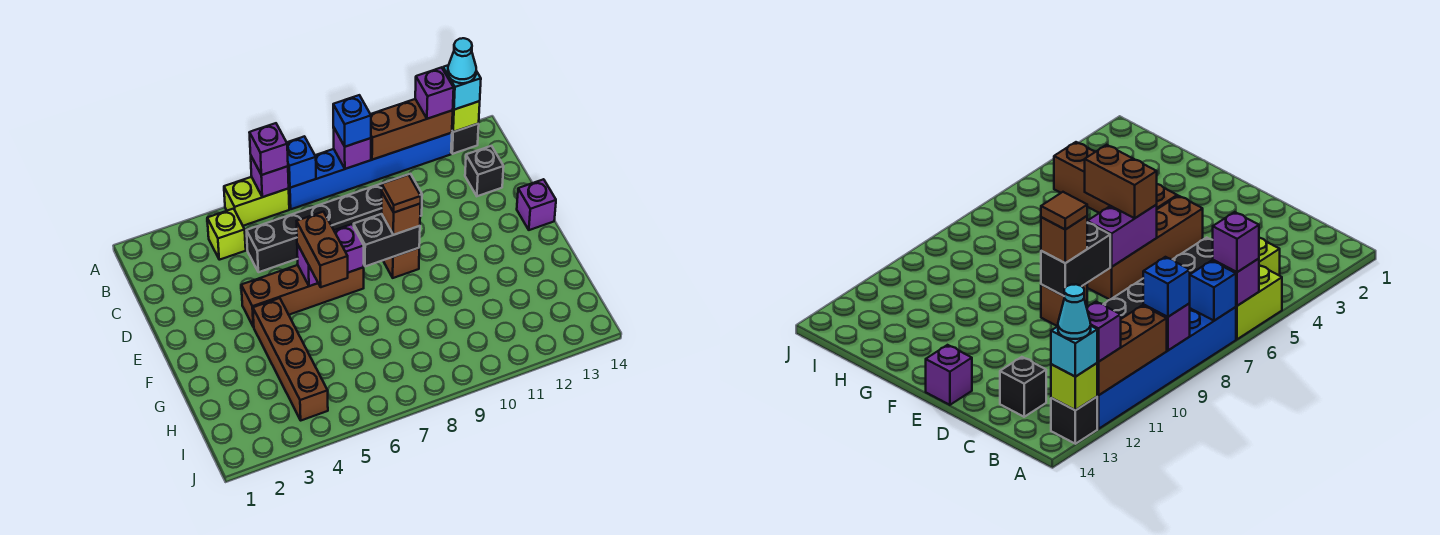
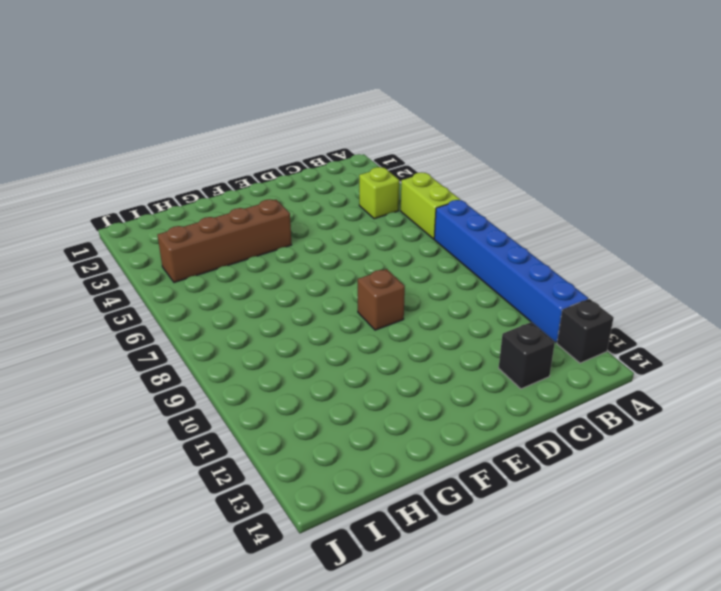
none -> black 1x6 brick [247,174,422,272]
none -> brown 1x4 brick [241,265,364,327]
none -> purple 1x1 brick [517,179,556,230]

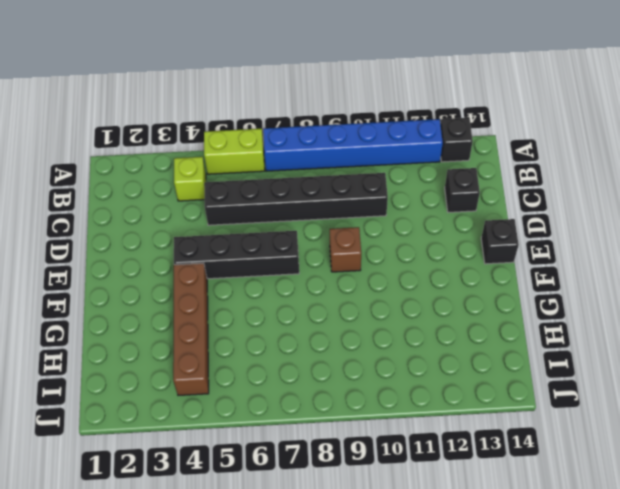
black 1x4 brick [174,231,299,279] -> brown 1x4 brick [241,265,364,327]
black 1x1 brick [481,219,519,264] -> purple 1x1 brick [517,179,556,230]
none -> purple 1x1 brick [251,157,289,197]
none -> blue 1x1 brick [287,136,316,188]
none -> purple 1x1 brick [333,127,371,169]

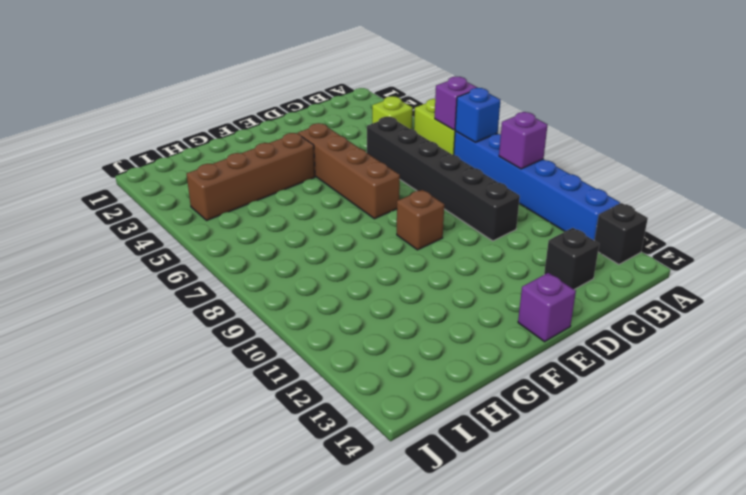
none -> brown 1x3 brick [371,99,453,160]
none -> lime 1x1 brick [452,101,480,132]
none -> purple 1x2 brick [297,224,364,286]

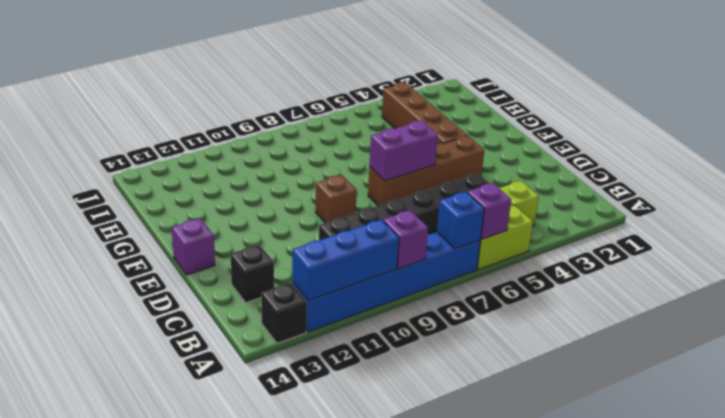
blue 1x3 brick [292,220,399,301] -> brown 1x3 brick [371,99,453,160]
none -> lime 1x1 brick [452,101,480,132]
none -> black 1x2 brick [354,214,420,266]
none -> purple 1x1 brick [249,123,288,175]

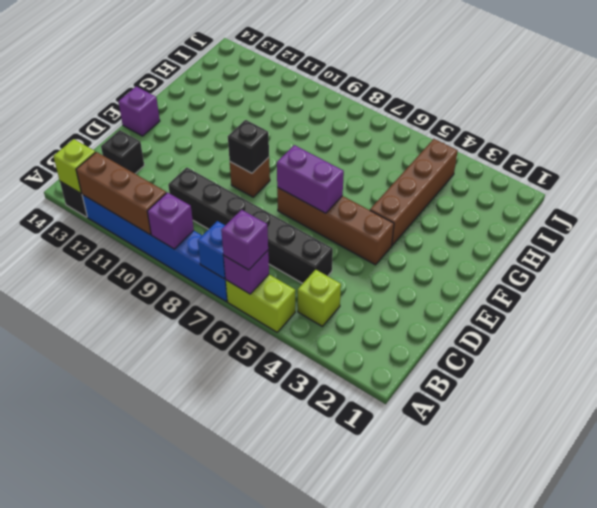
black 1x1 brick [228,120,269,173] -> black 1x2 brick [354,214,420,266]
none -> blue 1x1 brick [333,95,371,147]
none -> purple 1x1 brick [415,67,454,119]
none -> cyan 1x1 brick [443,65,481,110]

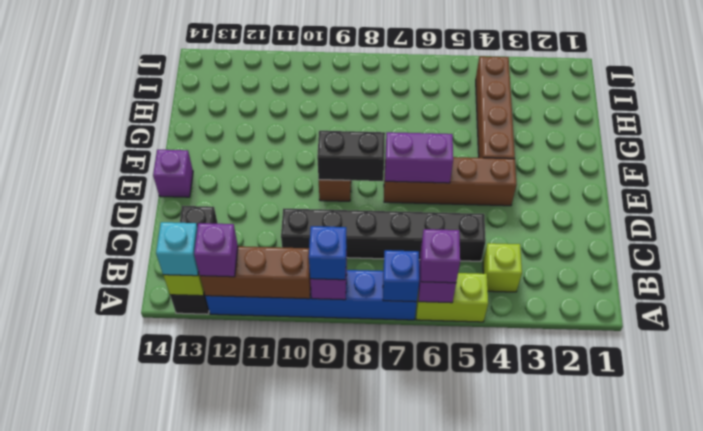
none -> brown 1x2 brick [297,212,348,287]
none -> brown 1x1 brick [382,193,421,235]
none -> cyan 1x1 cone [448,38,476,83]

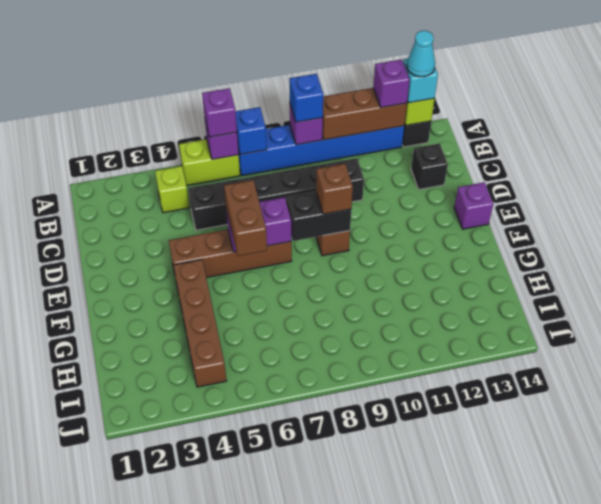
none -> brown 1x1 tile [382,175,421,212]

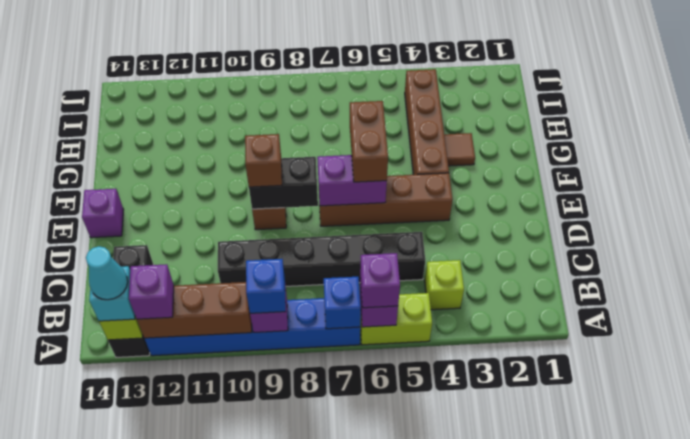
brown 1x1 tile [444,133,475,166] -> brown 1x1 tile moved to [382,175,421,212]

